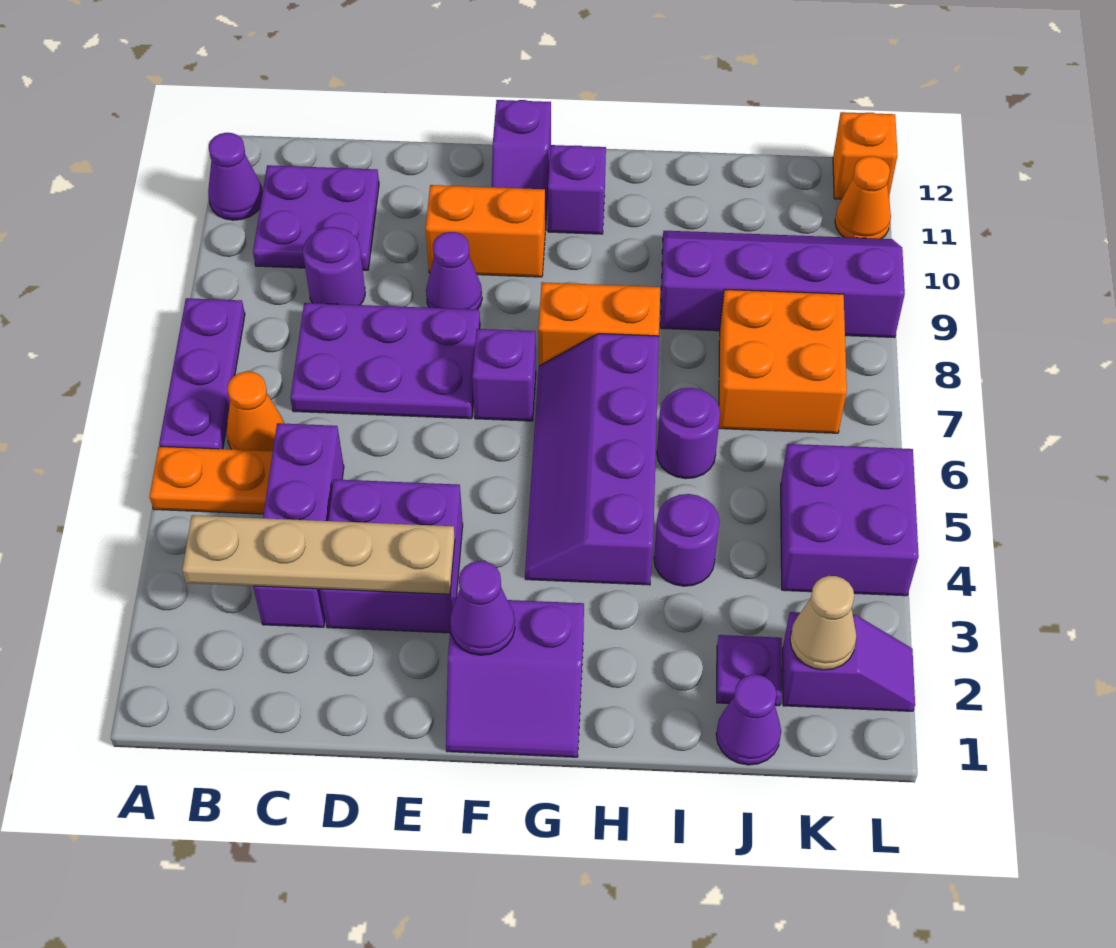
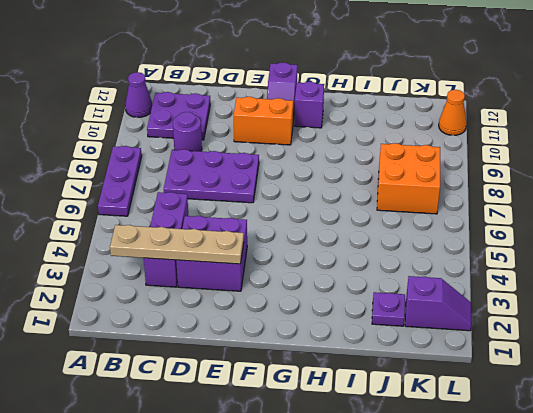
none -> orange 1x2 plate [149,446,273,514]
none -> orange 1x1 cone [227,372,285,451]
none -> purple 1x1 cone [426,232,482,310]
none -> purple 2x2 slope [446,598,584,757]

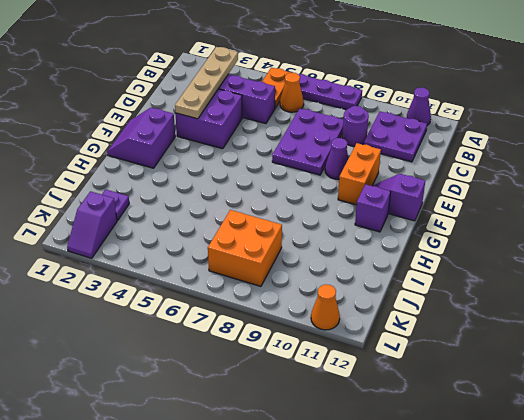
none -> purple 1x1 brick [472,329,536,421]
none -> purple 2x4 slope [525,334,659,585]
none -> orange 1x2 brick [538,282,660,366]
none -> purple 1x1 round brick [654,494,719,586]

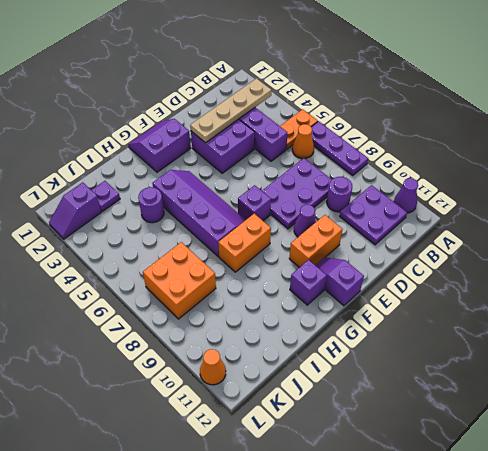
none -> purple 1x1 round brick [657,388,720,479]
none -> purple 2x4 slope [660,231,905,338]
none -> purple 1x1 cone [716,675,781,765]
none -> purple 2x2 brick [781,444,919,596]

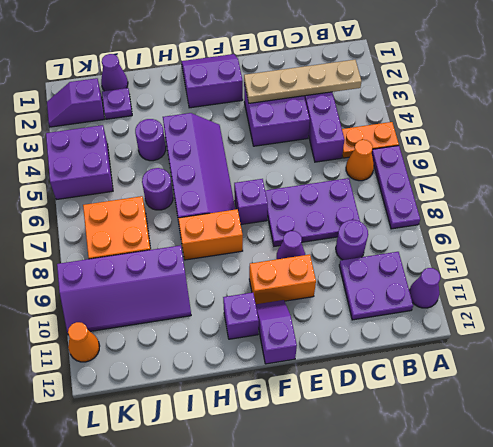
none -> orange 1x1 brick [833,112,898,199]
none -> purple 1x1 cone [450,561,515,655]
none -> tan 1x1 cone [790,576,857,670]

